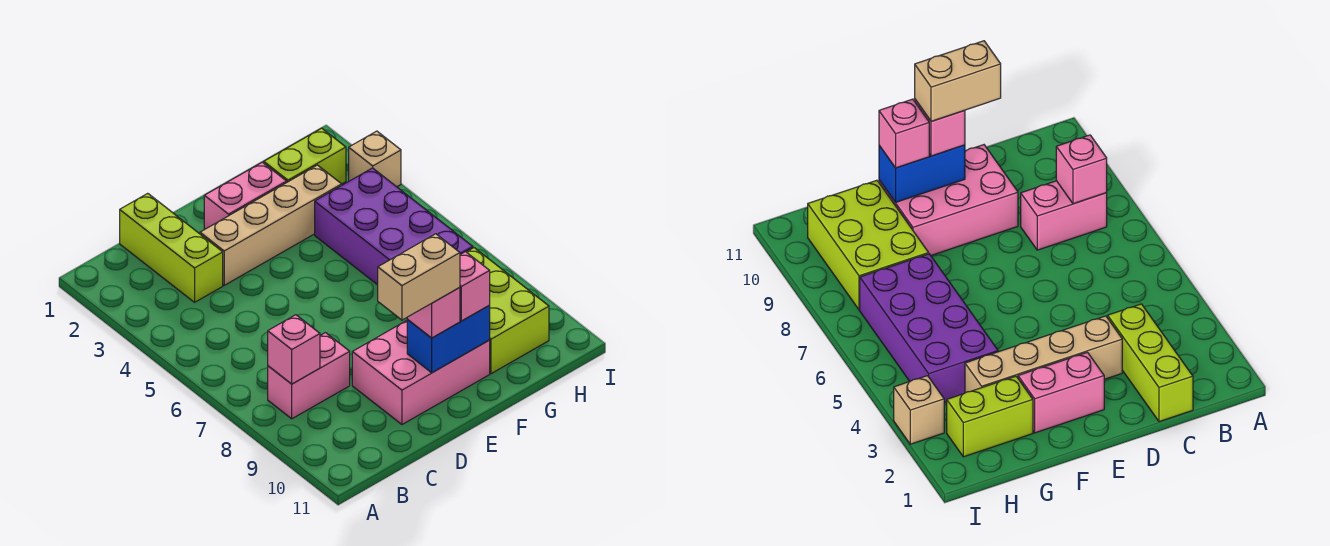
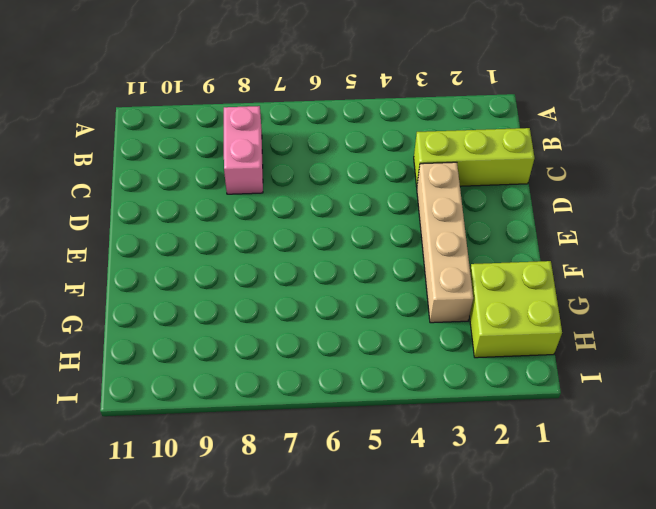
lime 2x2 brick [469,261,562,358] -> lime 1x2 brick [264,128,346,184]
none -> pink 2x3 brick [352,321,490,424]
none -> pink 1x2 brick [204,162,287,230]
none -> purple 2x4 brick [315,168,473,285]

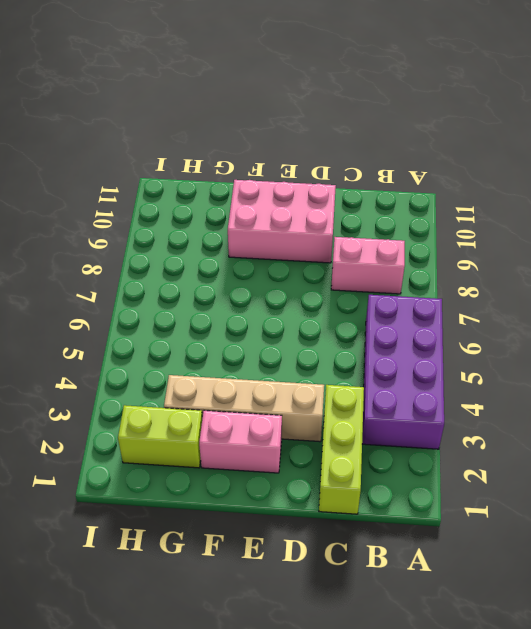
purple 2x4 brick [362,295,444,449] -> purple 2x4 brick moved to [315,168,473,285]
none -> lime 2x3 brick [467,248,549,374]
none -> tan 1x1 brick [349,131,401,187]
none -> pink 1x1 brick [268,315,320,384]

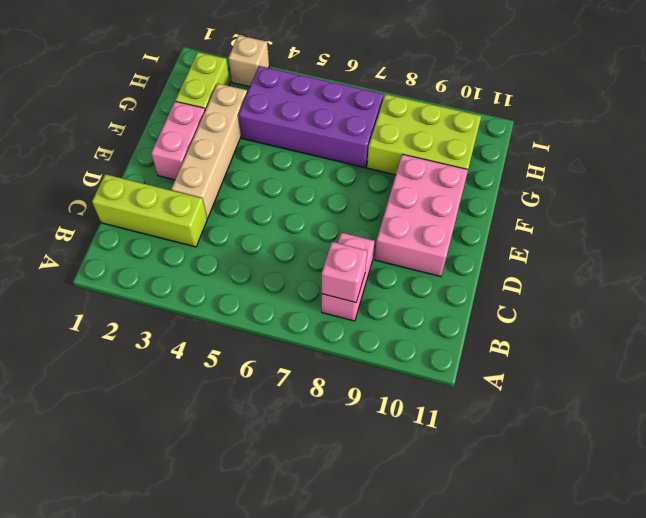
none -> blue 1x2 brick [407,306,490,373]
none -> pink 1x1 brick [407,288,460,338]
none -> pink 1x1 brick [460,252,490,321]

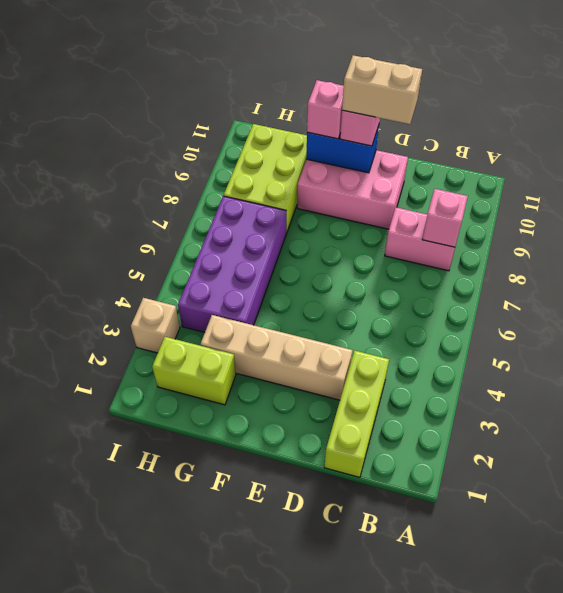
none -> pink 1x2 brick [204,162,287,230]

